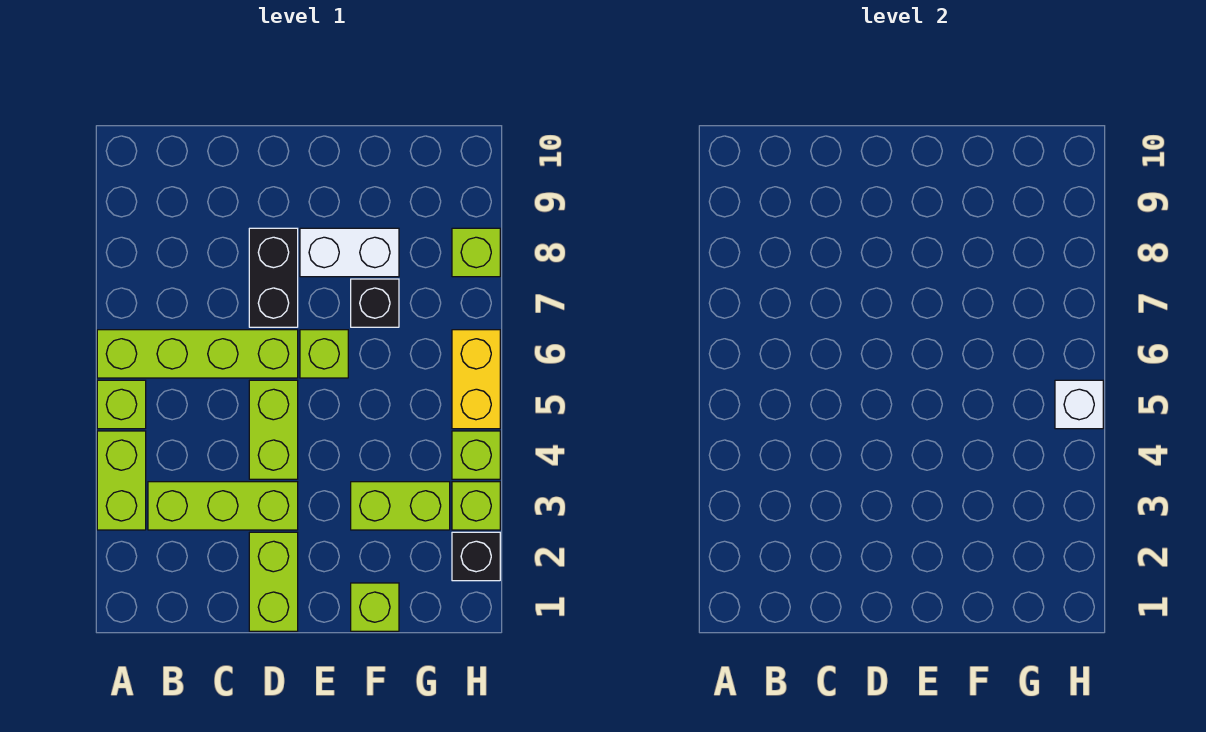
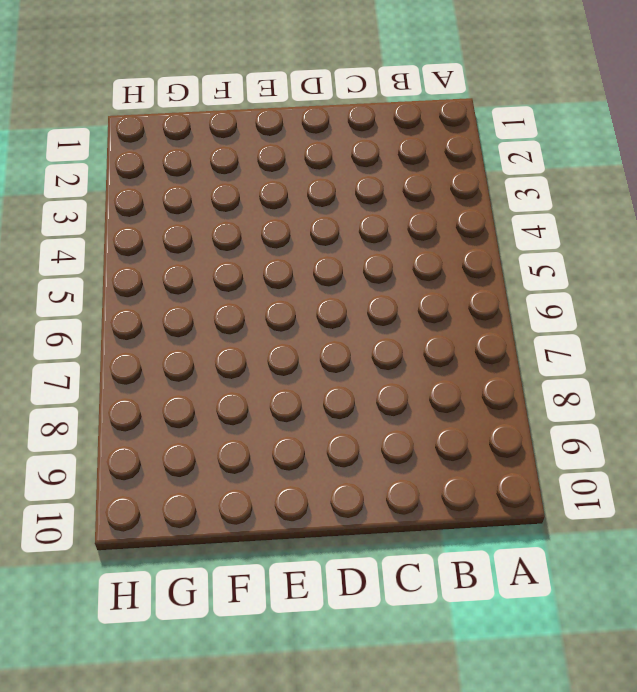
none -> lime 1x2 brick [97,431,146,530]
none -> lime 1x1 brick [97,380,146,429]
none -> lime 1x4 brick [97,330,298,378]

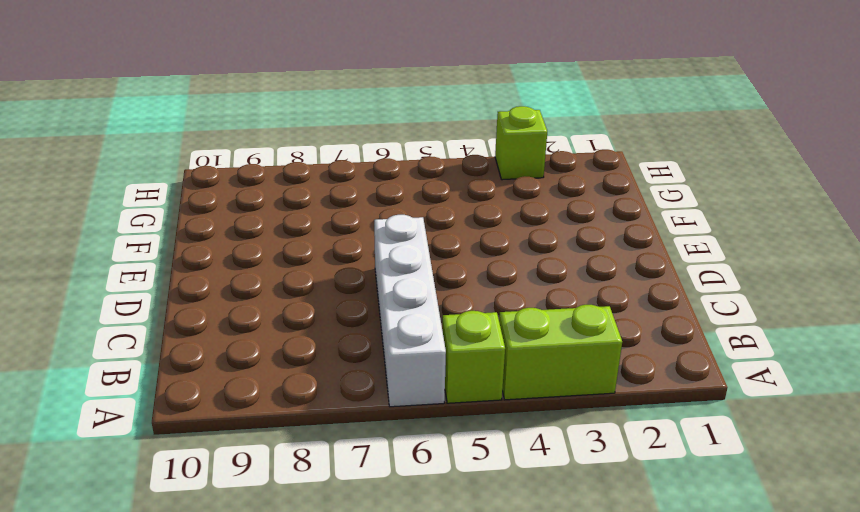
white 1x4 brick [374,215,446,407] -> lime 1x4 brick [97,330,298,378]
none -> lime 1x3 brick [148,482,298,530]
none -> lime 1x2 brick [249,532,298,631]
none -> lime 1x2 brick [249,380,298,479]

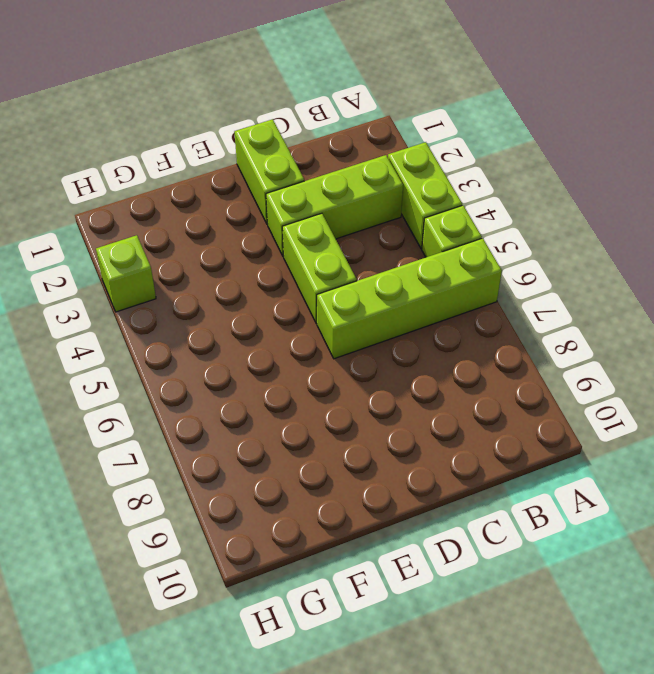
none -> black 1x2 brick [249,228,298,327]
none -> lime 1x1 brick [300,330,348,378]
none -> white 1x2 brick [300,228,399,277]

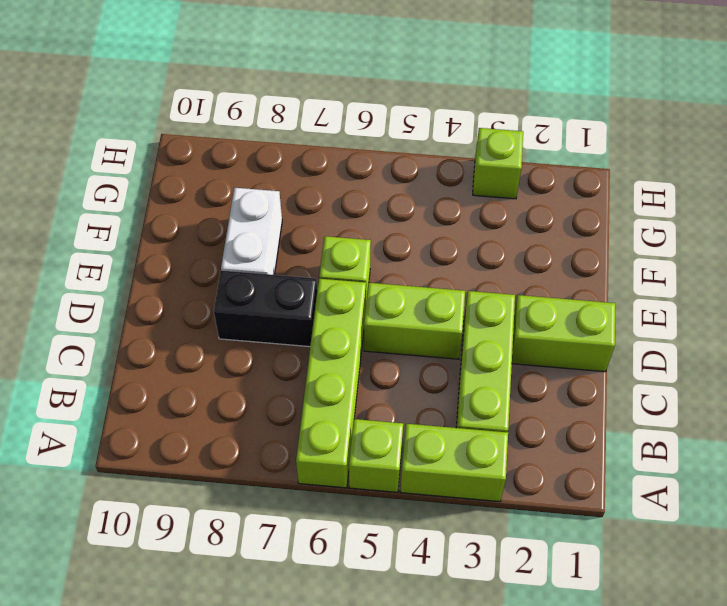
none -> lime 1x1 brick [351,583,399,631]
none -> lime 1x2 brick [351,482,450,530]
none -> black 1x1 brick [351,279,399,327]

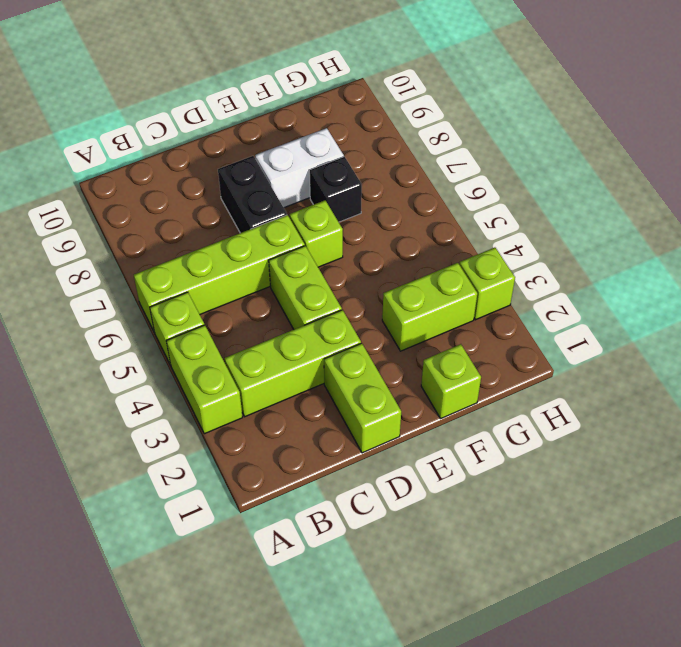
none -> black 1x1 brick [452,532,500,581]
none -> lime 1x1 brick [452,431,500,479]
none -> yellow 1x2 brick [452,330,500,429]

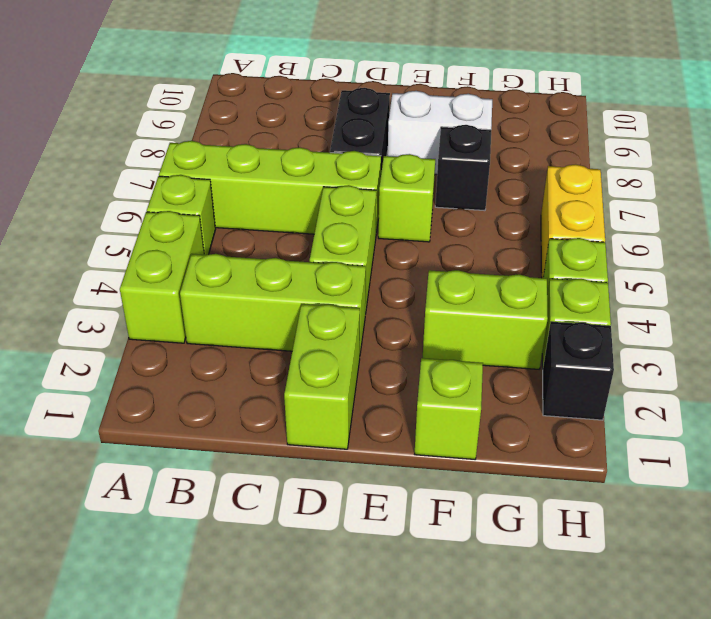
none -> lime 1x1 brick [452,228,500,277]
none -> white 1x1 brick [1055,380,1103,429]

